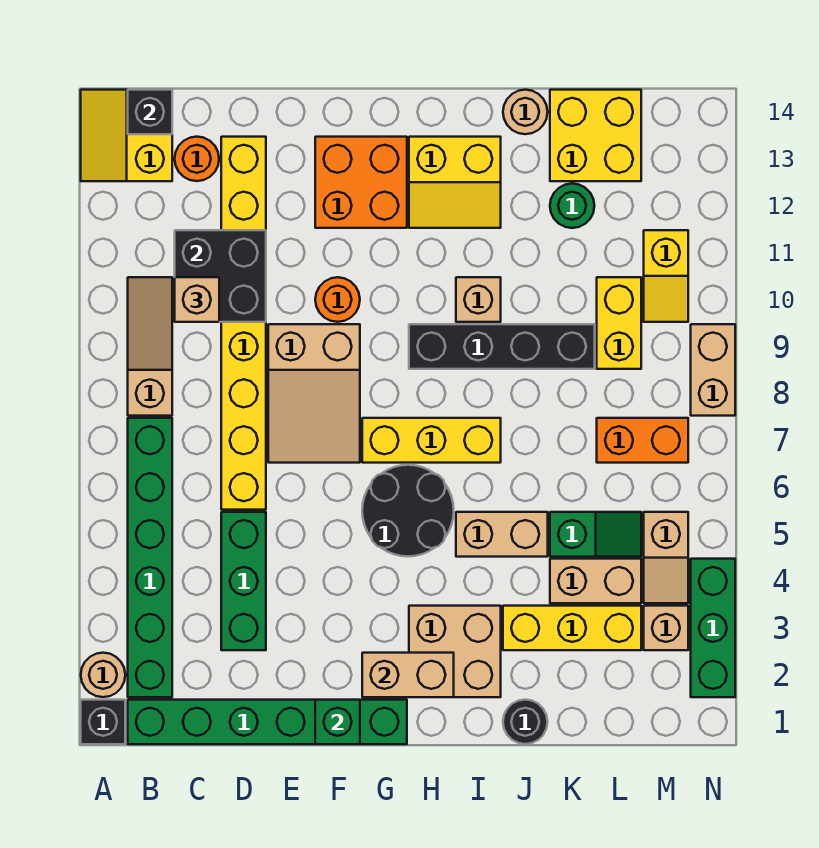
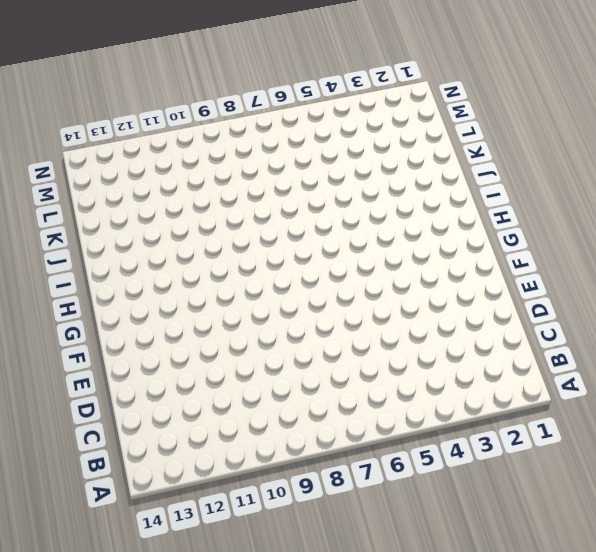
none -> black 1x1 brick [81,700,125,744]
none -> tan 1x1 round brick [81,653,125,697]
none -> yellow 2x2 slope [81,90,172,181]
none -> green 1x6 brick [128,700,407,744]

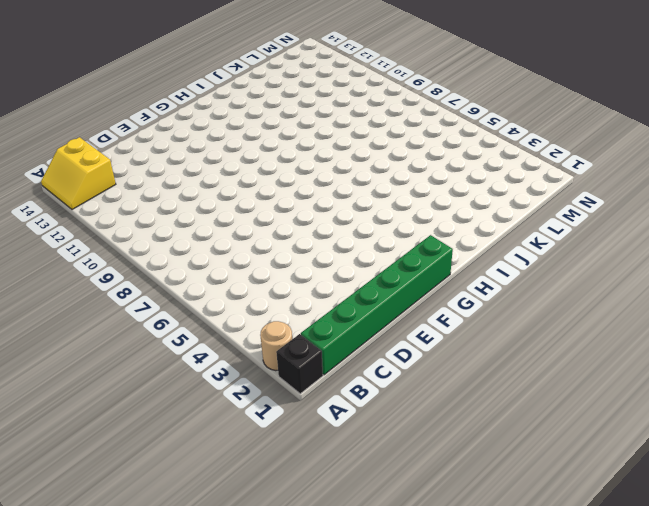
none -> green 1x6 brick [128,418,172,697]
none -> tan 1x3 slope [128,277,172,416]
none -> orange 1x1 round brick [175,137,219,181]
none -> green 1x3 brick [221,512,266,650]

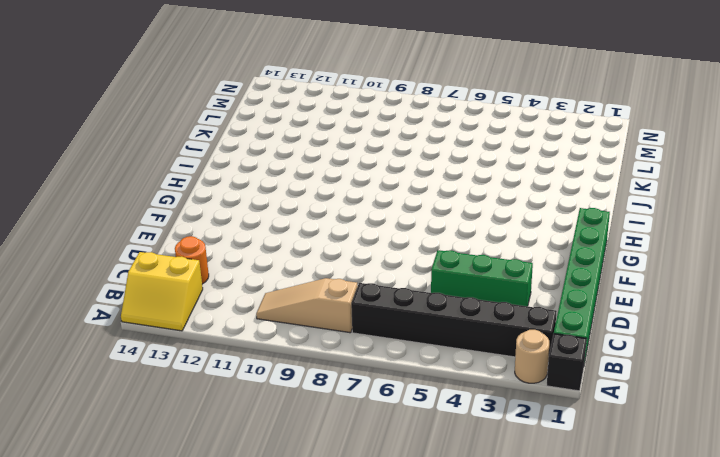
black 1x6 brick [351,283,557,360] -> green 1x6 brick [128,418,172,697]
none -> yellow 1x8 brick [221,137,266,510]
none -> tan 2x3 slope [268,324,360,463]
none -> orange 1x1 round brick [315,277,360,322]
none -> orange 2x2 brick [315,137,407,228]

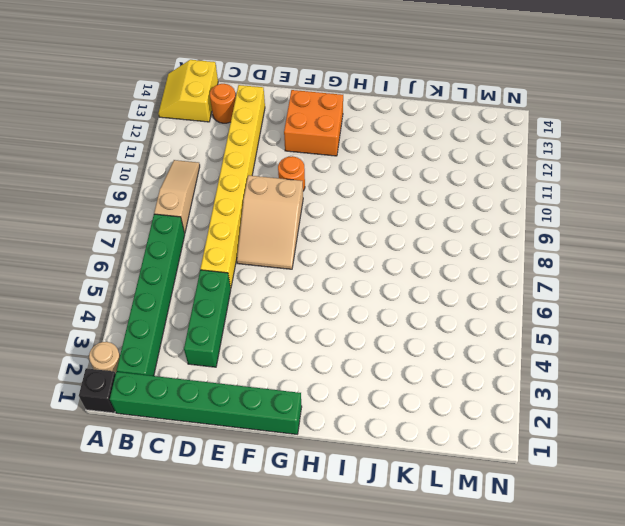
none -> black 2x2 round brick [362,465,454,556]
none -> yellow 1x3 brick [362,418,501,463]
none -> tan 2x2 brick [409,606,501,697]
none -> black 1x4 brick [409,324,595,369]

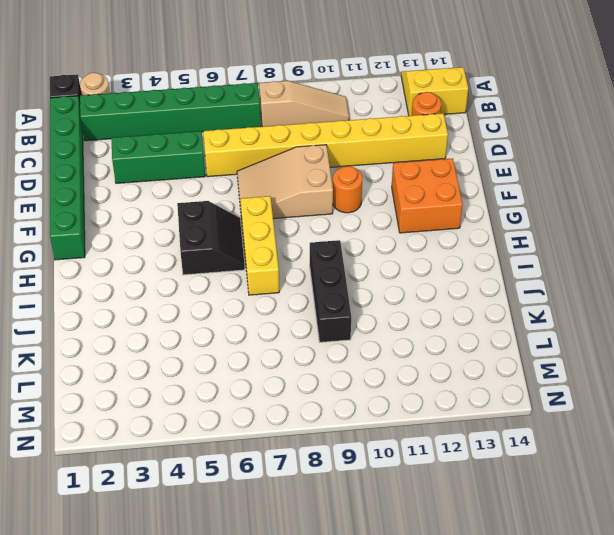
black 2x2 slope [177,201,245,275] -> black 2x2 round brick [362,465,454,556]
black 1x3 brick [310,240,351,342] -> black 1x4 brick [409,324,595,369]
none -> tan 2x2 brick [409,606,501,697]
none -> yellow 2x2 slope [409,137,501,228]
none -> tan 1x2 brick [456,512,548,557]
none -> tan 1x1 brick [456,277,501,322]

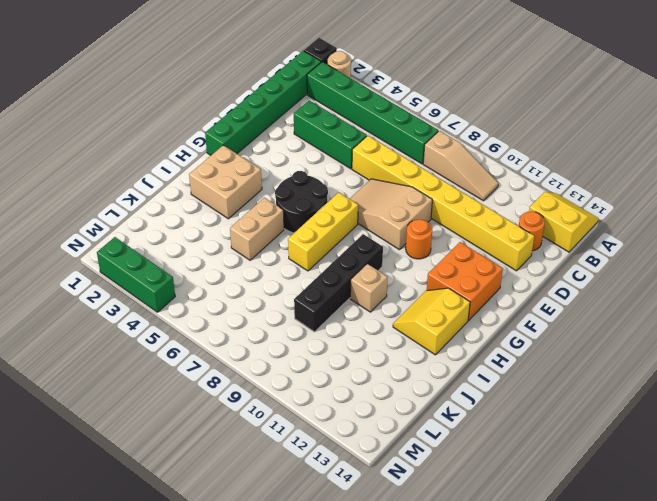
none -> black 1x1 round brick [503,700,548,744]
none -> yellow 1x3 brick [503,606,641,650]
none -> tan 1x1 round brick [503,90,548,134]
none -> tan 1x2 brick [550,559,641,603]

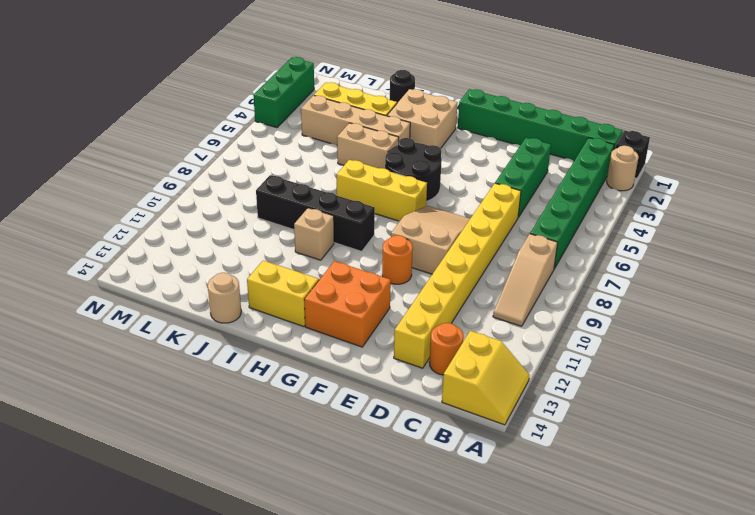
tan 1x4 brick [301,95,410,145] -> tan 1x2 brick [550,559,641,603]
none -> green 1x2 slope [550,512,641,557]
none -> green 1x1 round brick [550,184,594,228]
none -> yellow 2x2 brick [550,90,641,181]
none -> orange 1x2 brick [597,418,688,463]

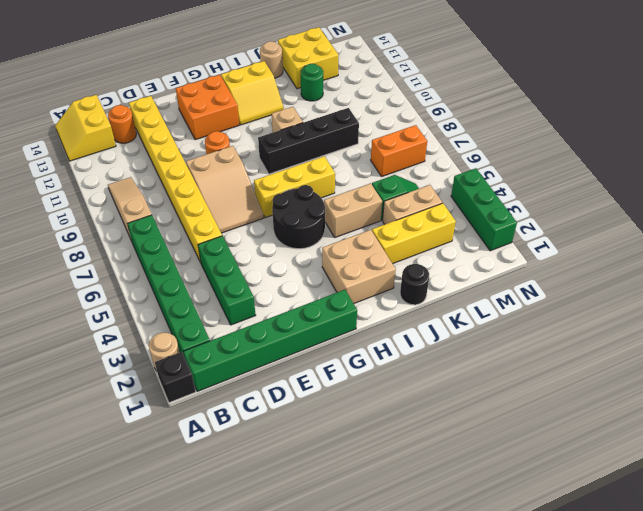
none -> yellow 1x2 brick [597,277,641,369]
none -> tan 1x1 brick [644,606,688,650]
none -> tan 1x2 slope [644,512,688,603]
none -> yellow 1x2 slope [644,230,688,322]

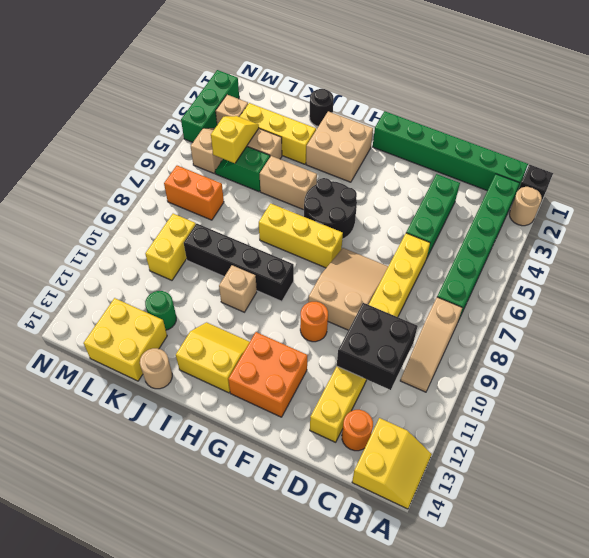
yellow 1x2 slope [211,116,259,163] -> yellow 1x2 slope moved to [644,230,688,322]
none -> tan 1x2 brick [691,324,735,416]
none -> black 1x1 brick [128,90,172,134]
none -> green 1x1 brick [315,700,360,744]
none -> tan 1x2 brick [362,653,454,697]

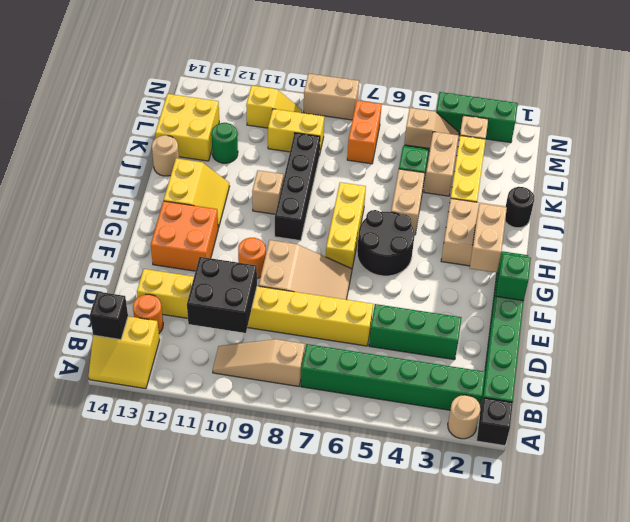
none -> tan 1x1 brick [175,277,219,322]

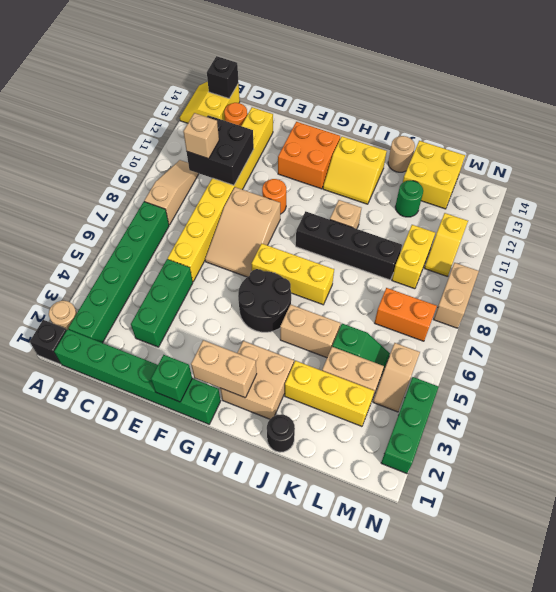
none -> tan 1x1 brick [644,606,688,650]

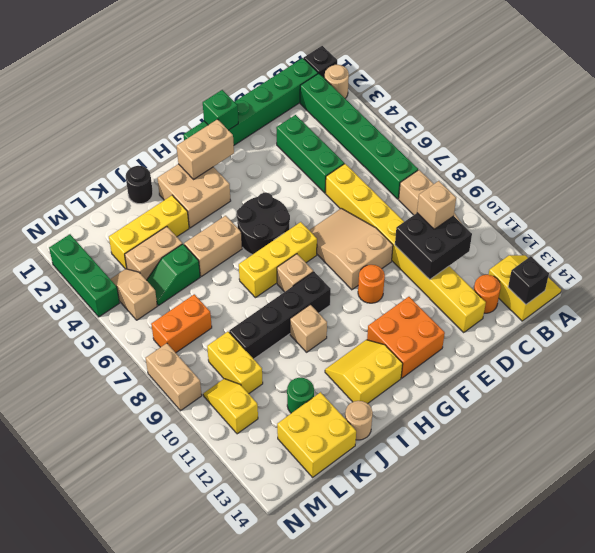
tan 1x1 brick [277,254,313,292] -> tan 1x1 brick moved to [644,606,688,650]

